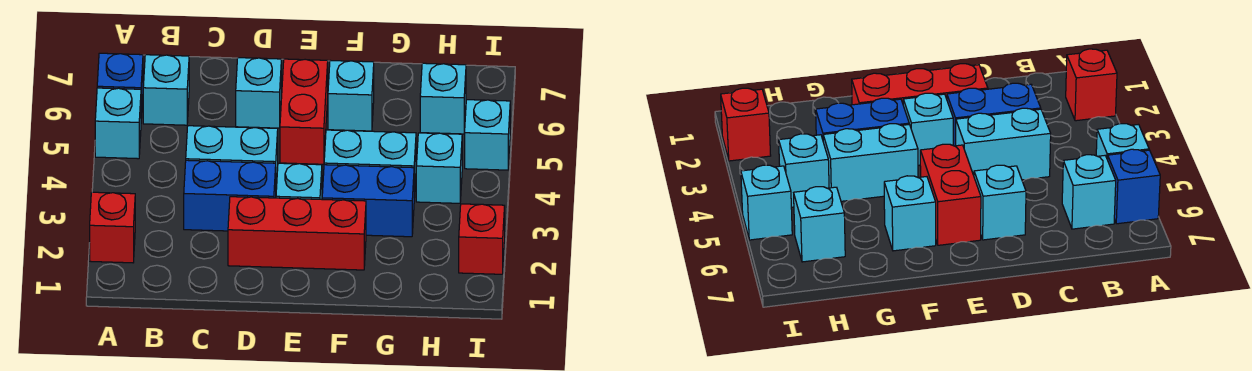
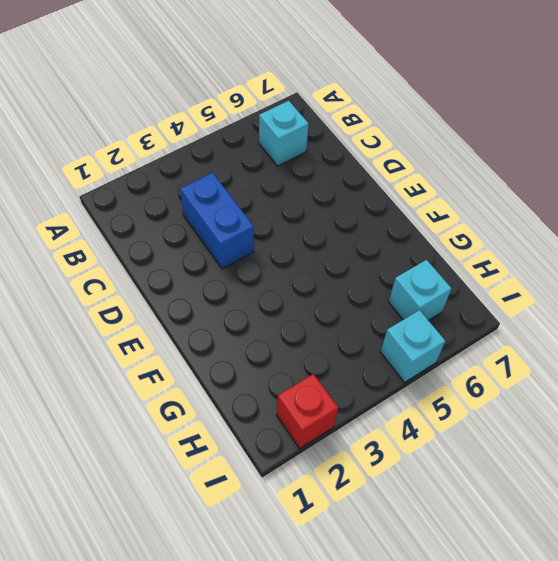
none -> red 1x1 brick [90,192,135,263]
none -> cyan 1x1 brick [95,88,141,159]
none -> blue 1x1 brick [97,53,143,118]

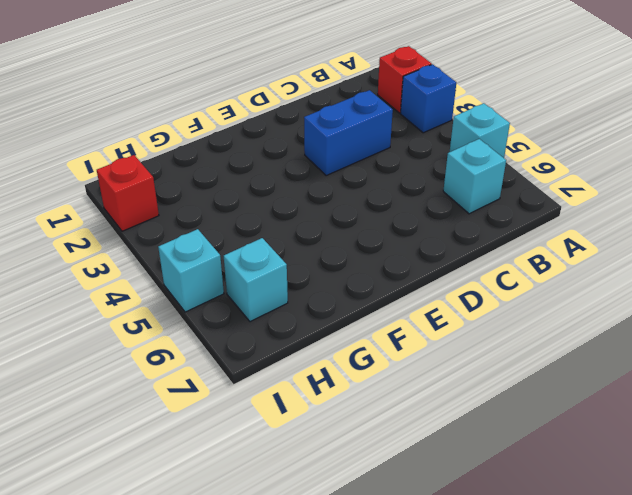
blue 1x1 brick [401,64,456,133] -> blue 1x1 brick moved to [97,53,143,118]
none -> cyan 1x2 brick [186,126,278,186]
none -> red 1x3 brick [228,197,366,270]
none -> cyan 1x1 brick [236,58,281,128]

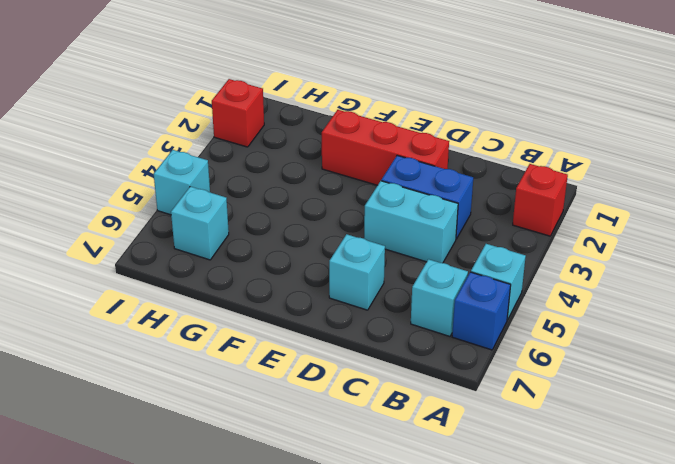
none -> cyan 1x1 brick [276,163,322,199]
none -> red 1x2 brick [280,59,328,164]
none -> blue 1x2 brick [322,165,414,237]

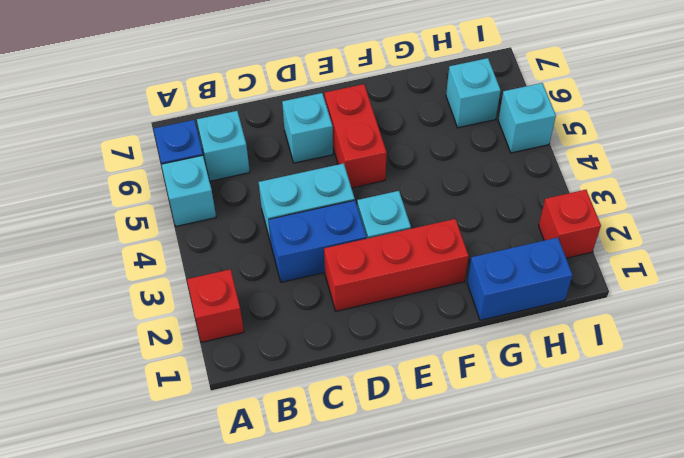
blue 1x2 brick [467,238,573,320] -> blue 1x2 brick moved to [322,165,414,237]
none -> cyan 1x2 brick [324,130,416,197]
none -> cyan 1x1 brick [328,60,374,131]
none -> cyan 1x1 brick [416,133,462,203]

